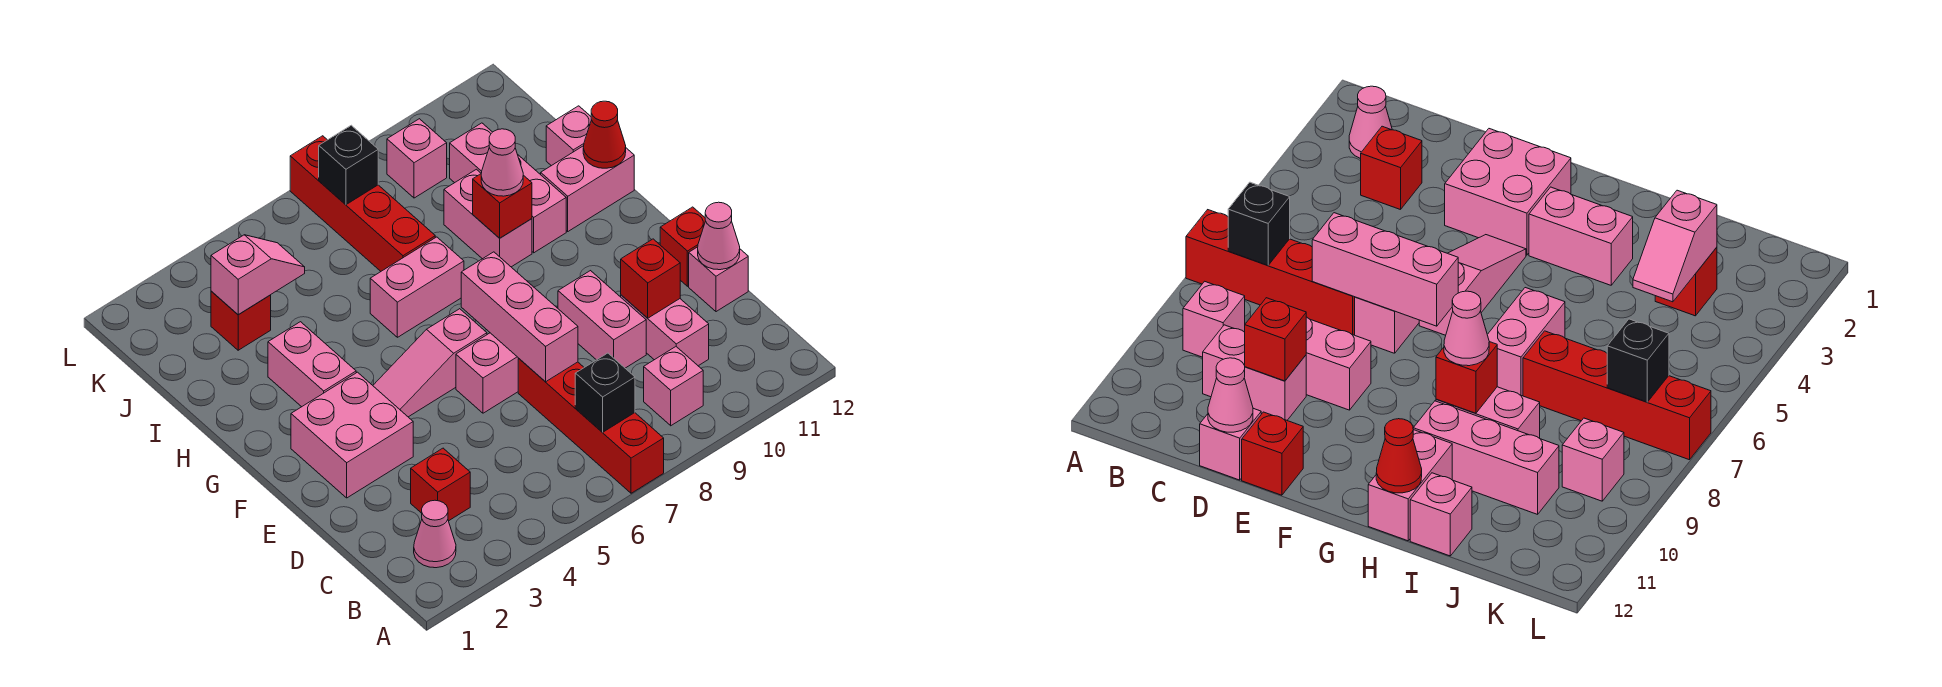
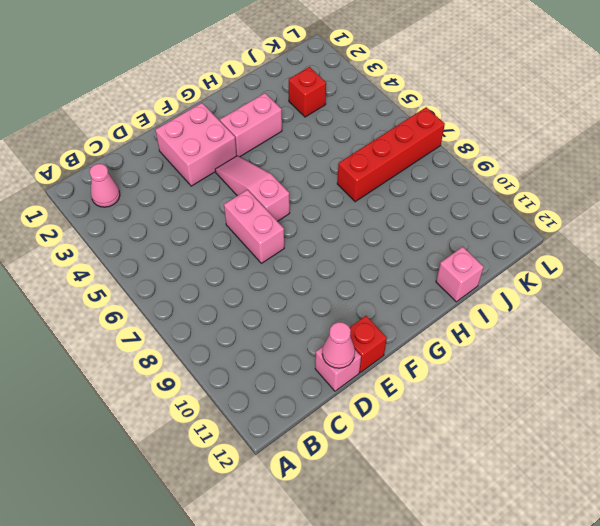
none -> red 1x4 brick [518,359,664,493]
none -> pink 1x1 brick [644,347,703,426]
none -> red 1x1 brick [411,448,470,521]

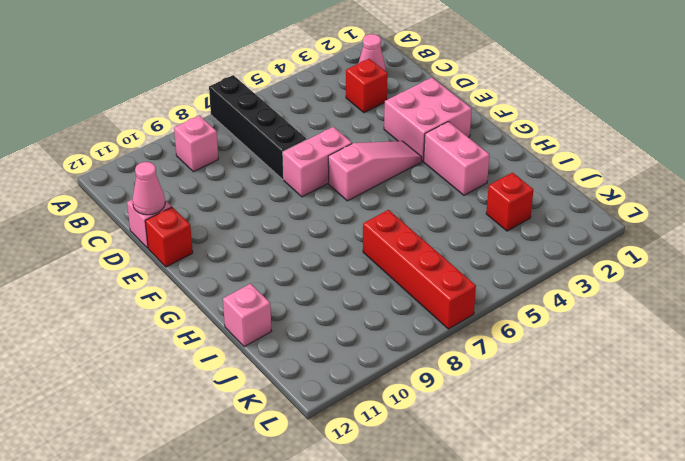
black 1x4 brick [209,75,307,179] -> red 1x4 brick [518,359,664,493]
none -> pink 1x2 brick [621,295,709,366]
none -> pink 1x2 brick [558,271,646,368]
none -> pink 1x2 brick [370,237,464,337]

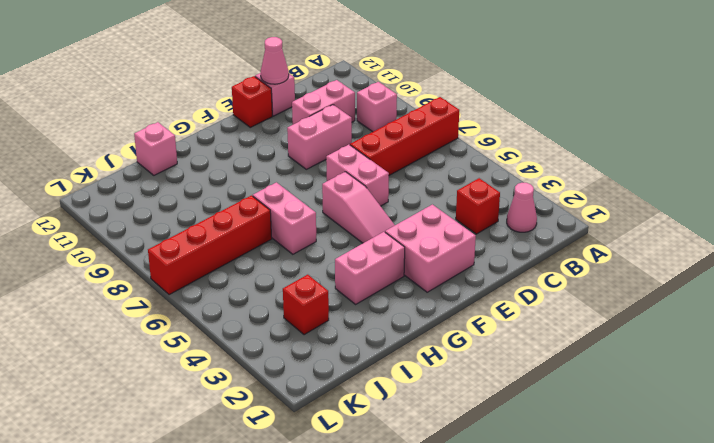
none -> pink 1x2 brick [444,169,532,267]
none -> pink 1x3 brick [450,123,566,253]
none -> pink 1x2 brick [541,146,634,231]

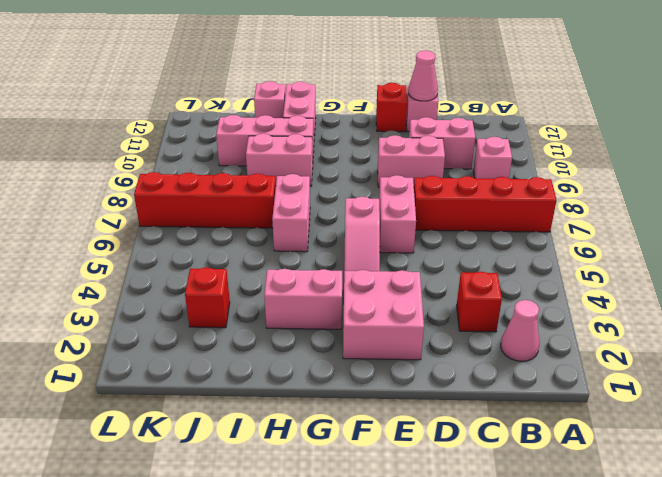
none -> pink 1x1 brick [387,119,447,198]
none -> black 1x1 brick [575,353,635,432]
none -> pink 1x3 brick [461,252,578,382]

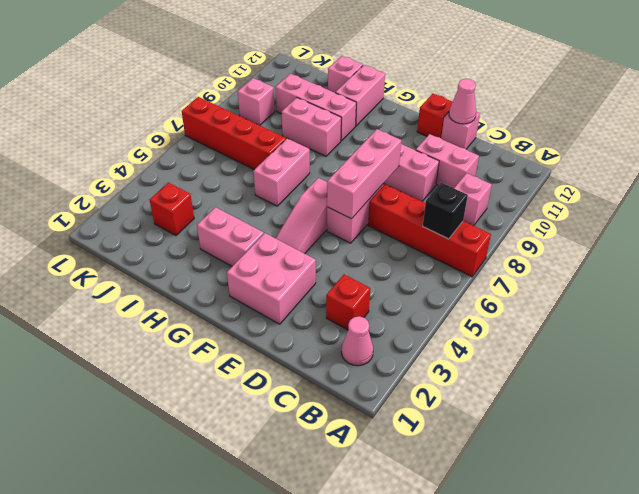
pink 1x3 brick [327,129,401,219] -> pink 1x3 brick turned to [461,252,578,382]
none -> red 1x1 brick [621,239,680,318]
none -> red 1x1 brick [473,174,532,238]
none -> red 1x1 cone [583,101,626,168]

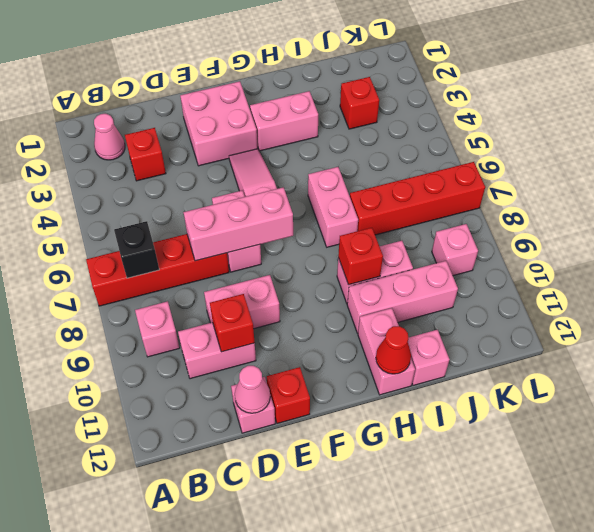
none -> pink 1x2 slope [211,235,305,315]
none -> black 1x1 brick [319,125,378,205]
none -> pink 1x1 cone [481,129,523,196]

